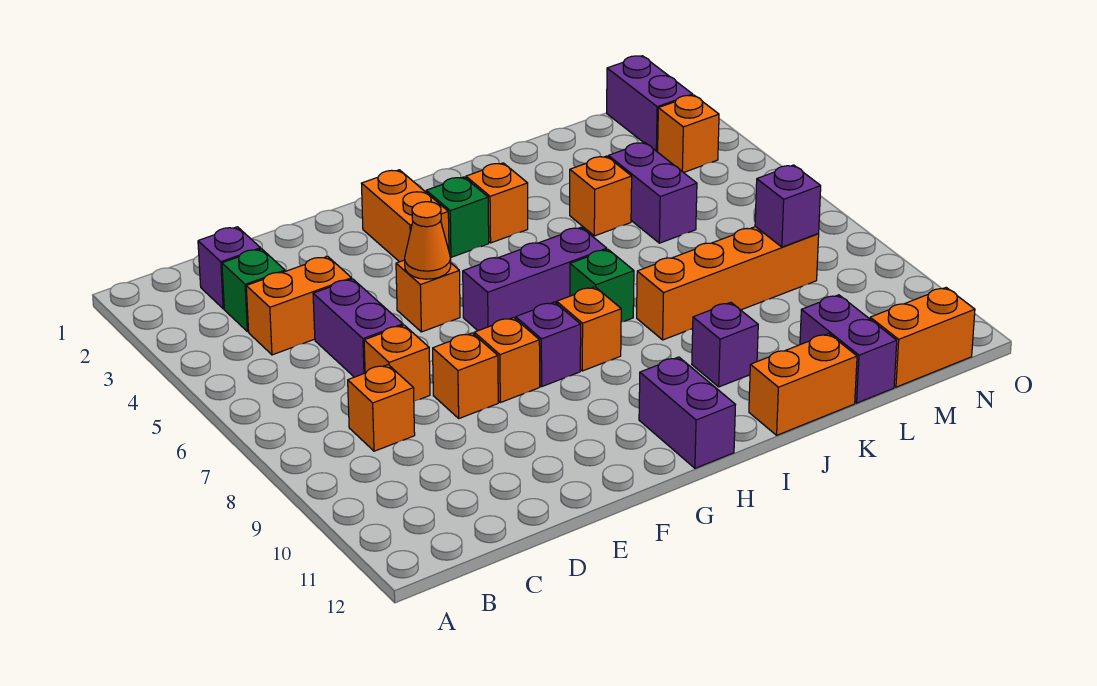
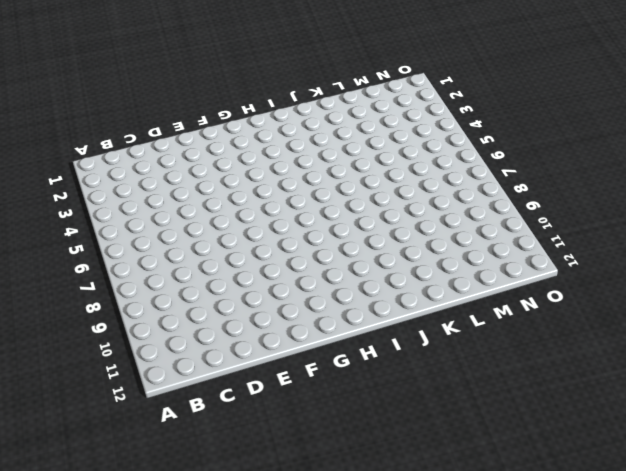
none -> purple 1x1 brick [198,227,261,309]
none -> green 1x1 brick [222,249,285,332]
none -> orange 1x2 brick [246,256,352,355]

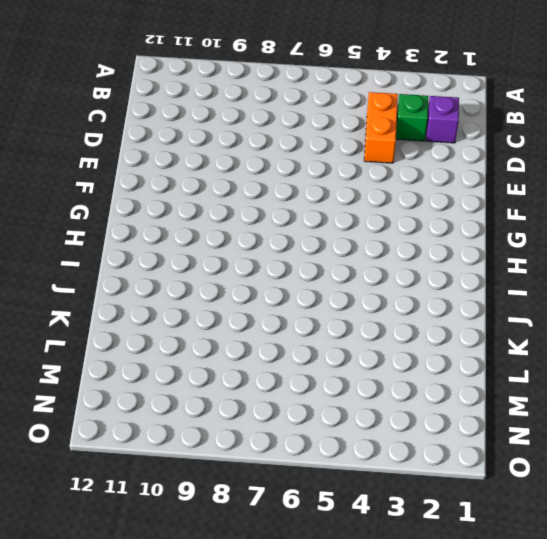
none -> orange 1x1 brick [348,365,415,451]
none -> purple 1x2 brick [313,279,403,377]
none -> orange 1x1 brick [364,325,430,401]

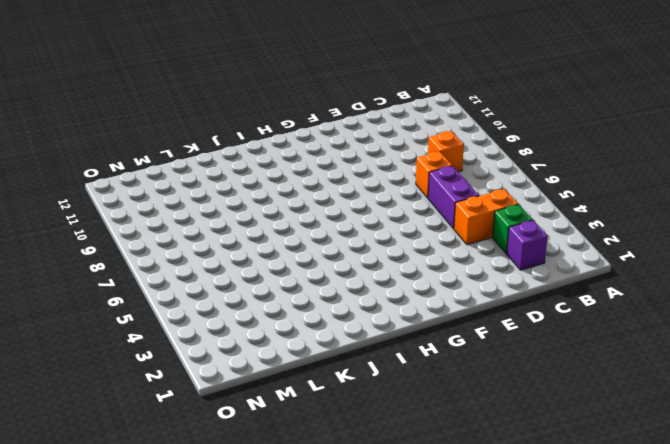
none -> orange 1x1 brick [433,333,498,418]
none -> orange 1x1 brick [396,260,460,332]
none -> orange 1x1 brick [474,318,540,403]

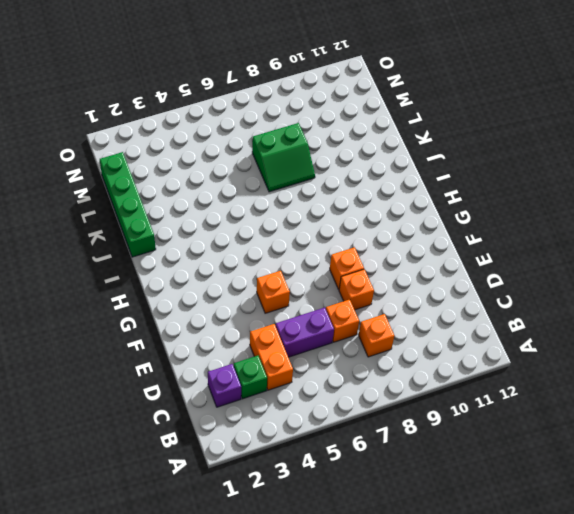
green 1x4 brick [100,152,156,257] -> none
green 2x2 slope [252,123,315,192] -> orange 1x4 brick [637,227,819,340]
none -> orange 1x2 brick [361,170,449,262]
none -> purple 1x3 brick [463,227,607,331]
none -> purple 1x1 brick [516,302,581,387]

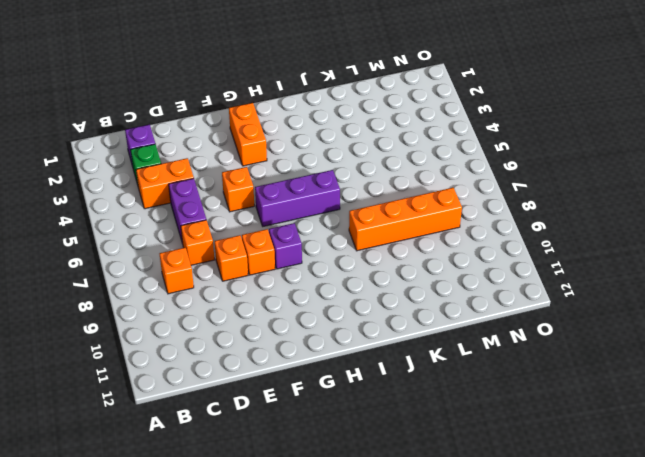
none -> green 1x1 brick [426,177,489,257]
none -> orange 1x1 brick [557,287,621,371]
none -> purple 1x2 brick [639,357,735,468]

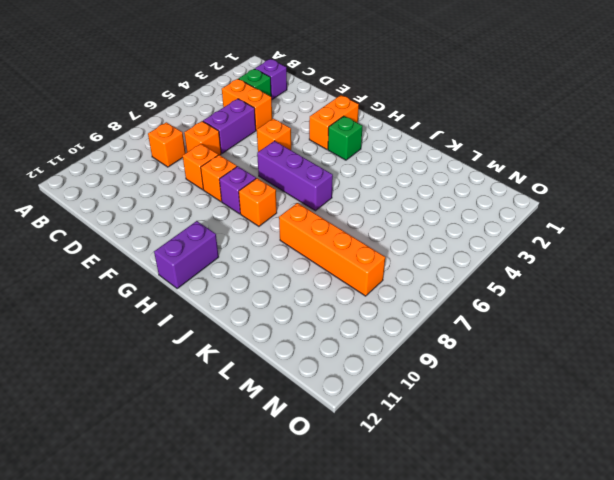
none -> orange 1x1 brick [466,163,528,243]
none -> green 1x1 brick [570,249,634,322]
none -> purple 1x1 brick [692,302,758,387]

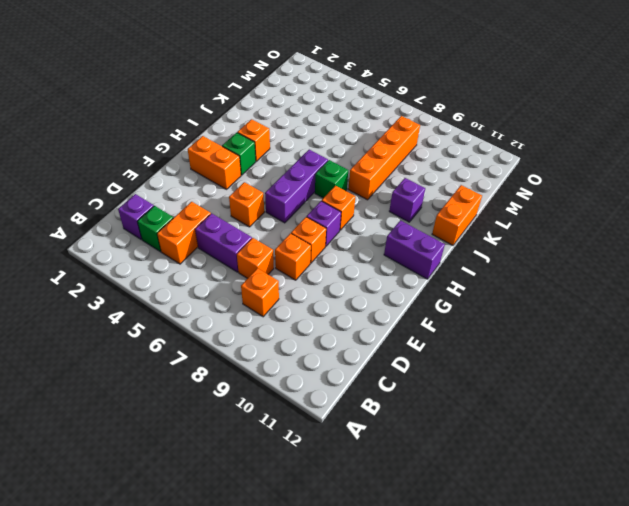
none -> orange 1x1 brick [570,156,632,236]
none -> purple 1x2 brick [608,142,697,243]
none -> purple 1x2 brick [800,295,897,403]

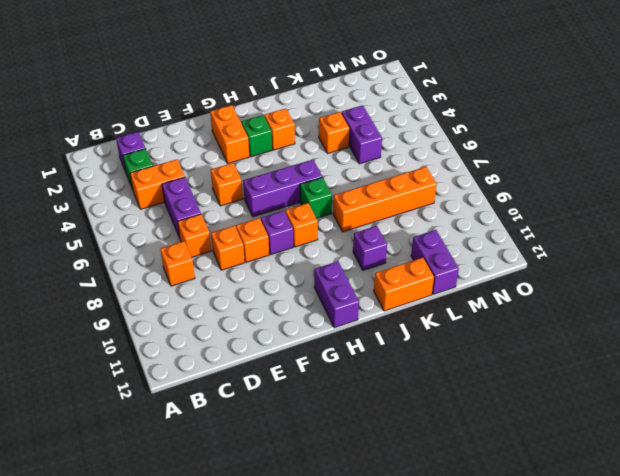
none -> orange 1x2 brick [870,288,975,387]
none -> purple 1x2 brick [607,56,693,152]
none -> orange 1x1 brick [658,95,719,173]

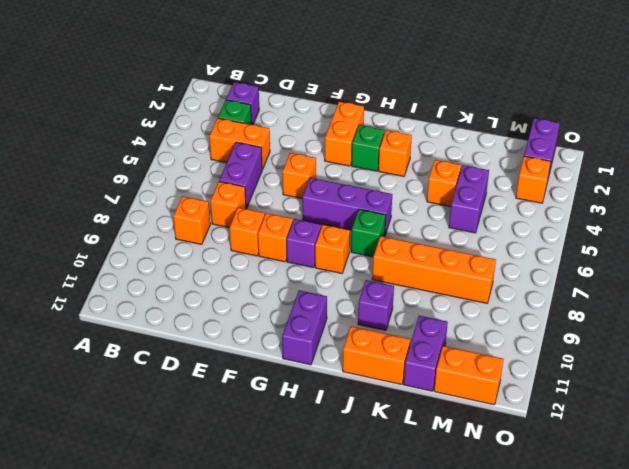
none -> orange 1x1 cone [405,202,451,279]
none -> purple 1x1 brick [755,165,821,247]

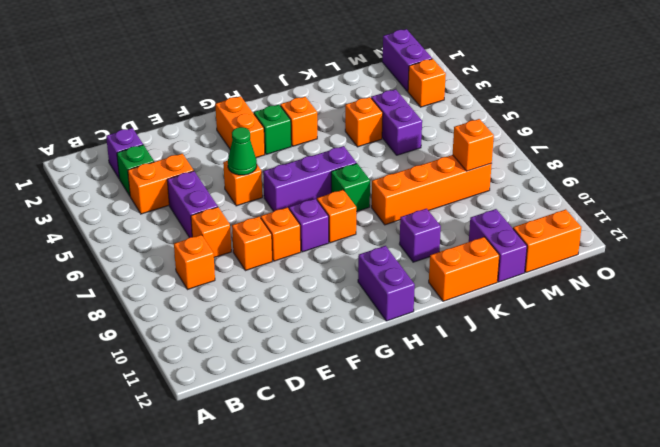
green 1x1 cone [228,127,257,175] -> orange 1x1 cone [405,202,451,279]
orange 1x1 brick [453,119,494,171] -> purple 1x1 brick [755,165,821,247]

